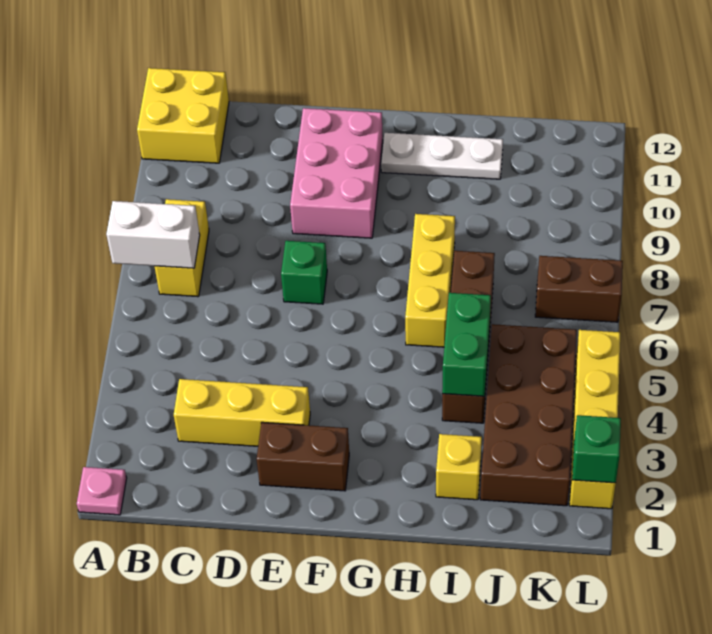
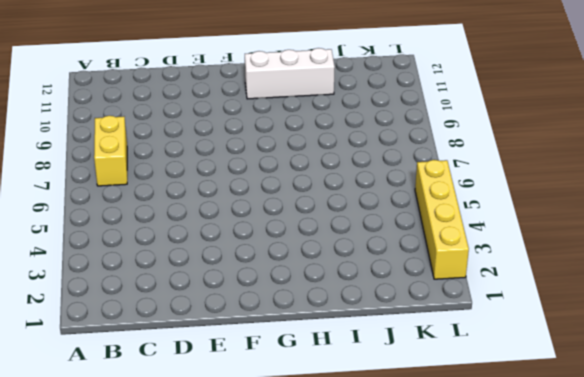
white 1x3 brick [245,48,335,99] -> white 1x3 plate [381,133,503,179]
none -> pink 1x1 plate [77,467,127,515]
none -> yellow 2x2 brick [137,68,229,163]
none -> yellow 1x3 brick [174,379,310,446]

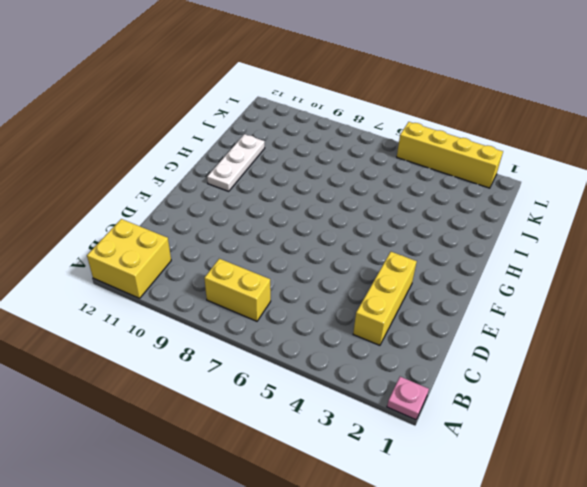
none -> brown 1x2 brick [257,422,349,491]
none -> green 1x1 brick [281,241,327,304]
none -> pink 2x3 brick [290,108,383,238]

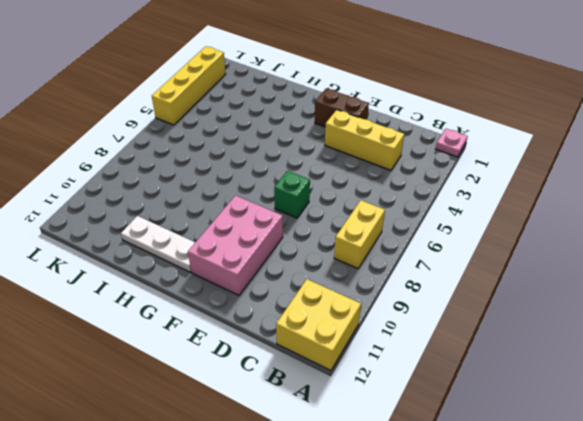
none -> yellow 1x3 brick [405,214,455,347]
none -> yellow 1x1 brick [436,434,482,500]
none -> brown 1x4 brick [442,251,495,423]

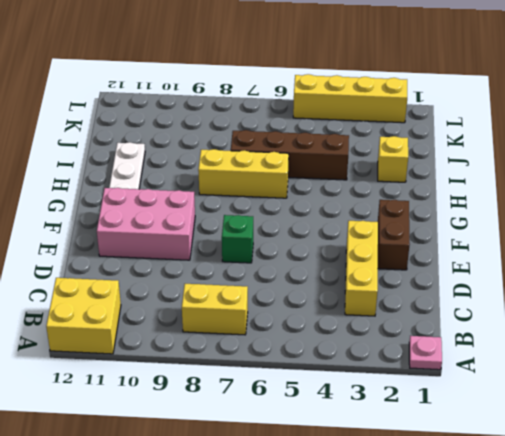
none -> brown 2x4 brick [480,324,577,506]
none -> brown 1x2 brick [535,256,623,322]
none -> white 1x2 brick [106,201,200,268]

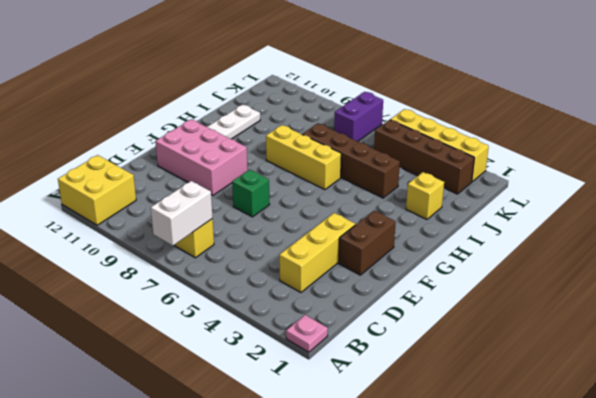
brown 1x4 brick [374,120,474,194] -> brown 2x4 brick [480,324,577,506]
purple 1x2 brick [334,92,383,141] -> brown 1x2 brick [535,256,623,322]
none -> green 1x2 brick [442,293,491,396]
none -> green 1x1 brick [572,415,621,483]

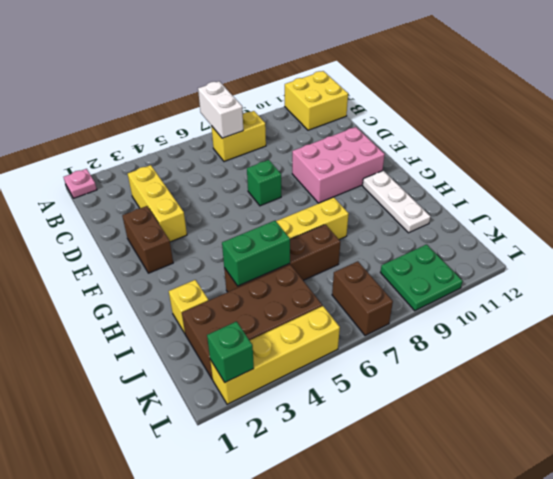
green 2x2 plate [380,244,463,311] -> none

